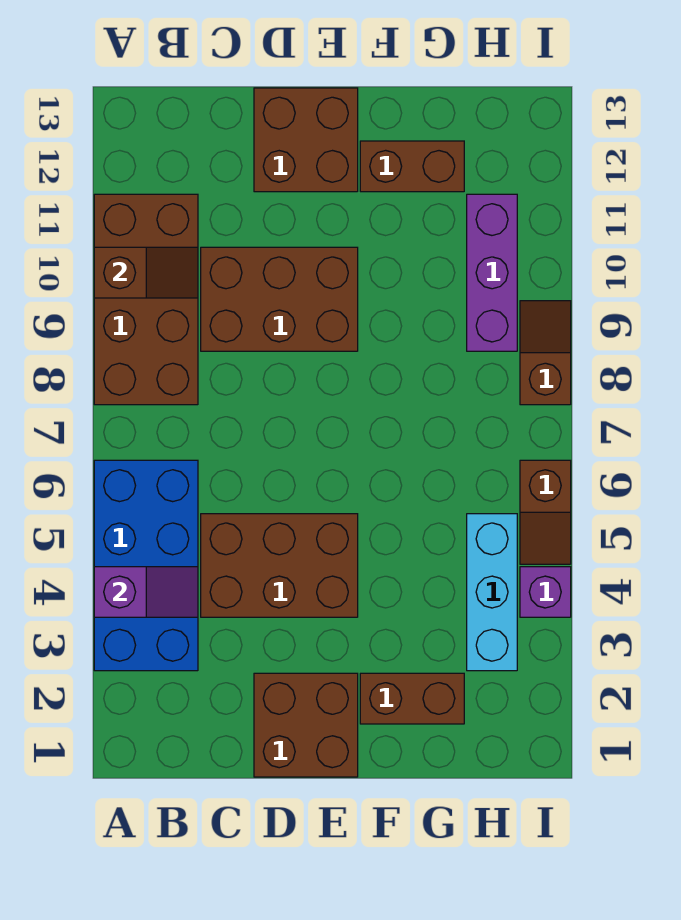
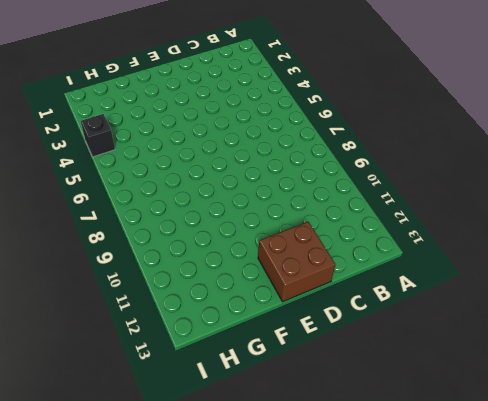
black 1x1 brick [81,114,115,157] -> purple 1x1 brick [520,567,571,617]
none -> blue 2x4 brick [94,460,198,671]
none -> brown 2x4 brick [94,194,198,405]
none -> brown 2x3 brick [201,514,358,617]

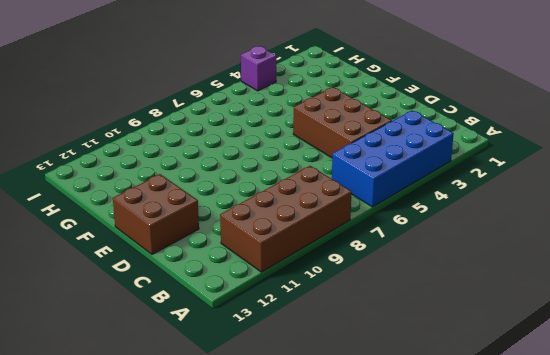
none -> brown 2x3 brick [201,247,358,351]
none -> brown 2x2 brick [254,673,358,777]
none -> brown 1x2 brick [360,673,464,724]

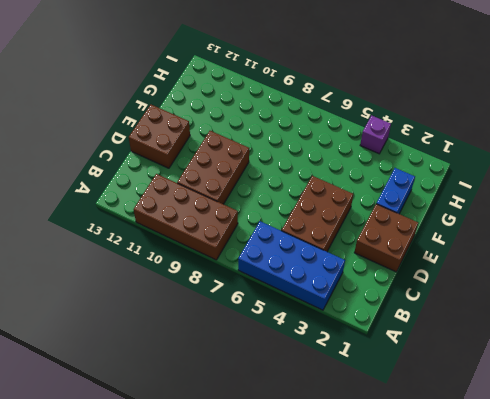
blue 1x2 brick [376,168,415,214] -> brown 1x2 brick [360,673,464,724]
none -> brown 1x2 brick [360,141,464,192]
none -> cyan 1x3 brick [467,514,517,671]
none -> purple 1x3 brick [467,194,517,351]

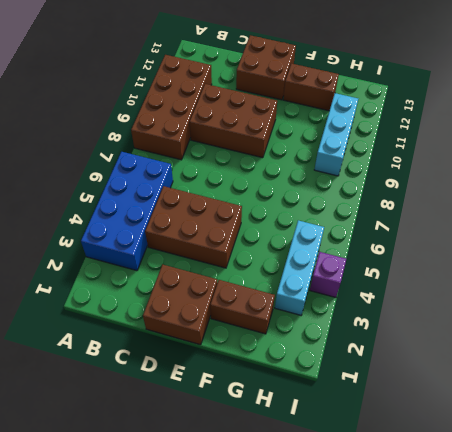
cyan 1x3 brick [314,93,358,176] -> purple 1x3 brick [467,194,517,351]
none -> brown 1x2 slope [520,460,571,564]
none -> brown 1x2 slope [520,301,571,405]
none -> purple 1x2 slope [94,567,198,617]

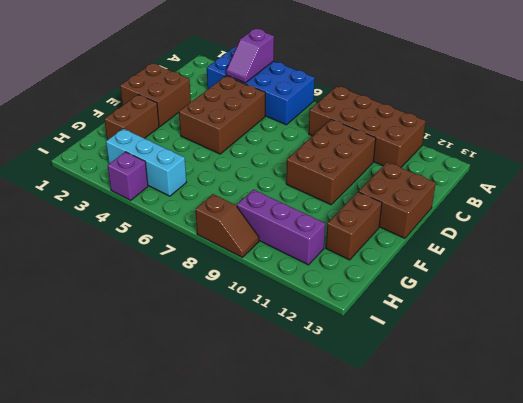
none -> brown 1x2 slope [520,460,571,564]
none -> brown 1x2 slope [94,247,198,298]

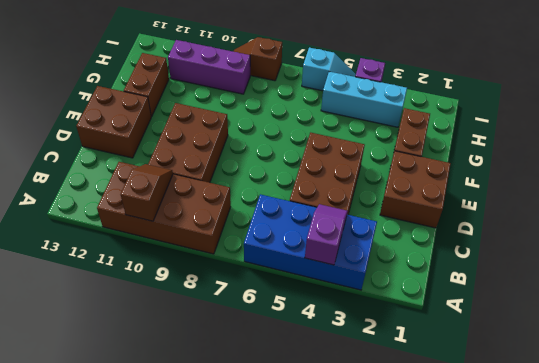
cyan 1x2 slope [302,47,356,91] -> brown 1x2 slope [520,460,571,564]

